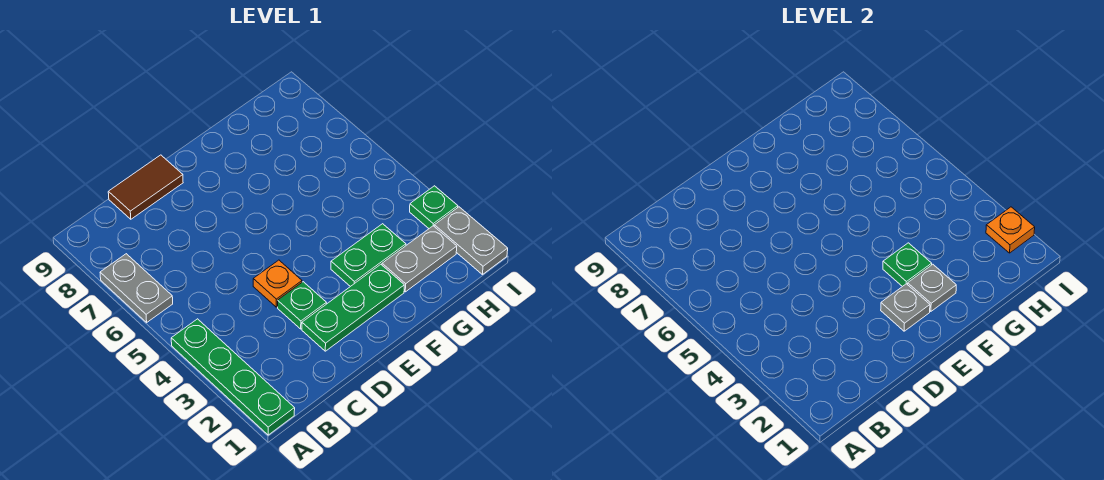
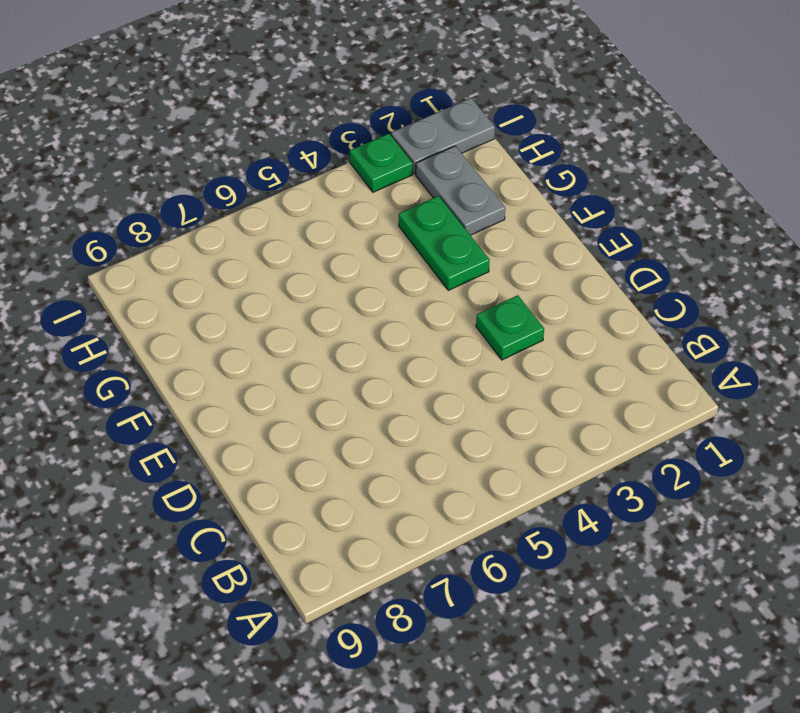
none -> green 1x4 plate [171,319,295,435]
none -> grey 1x2 plate [100,254,173,322]
none -> brown 1x2 tile [108,155,183,219]

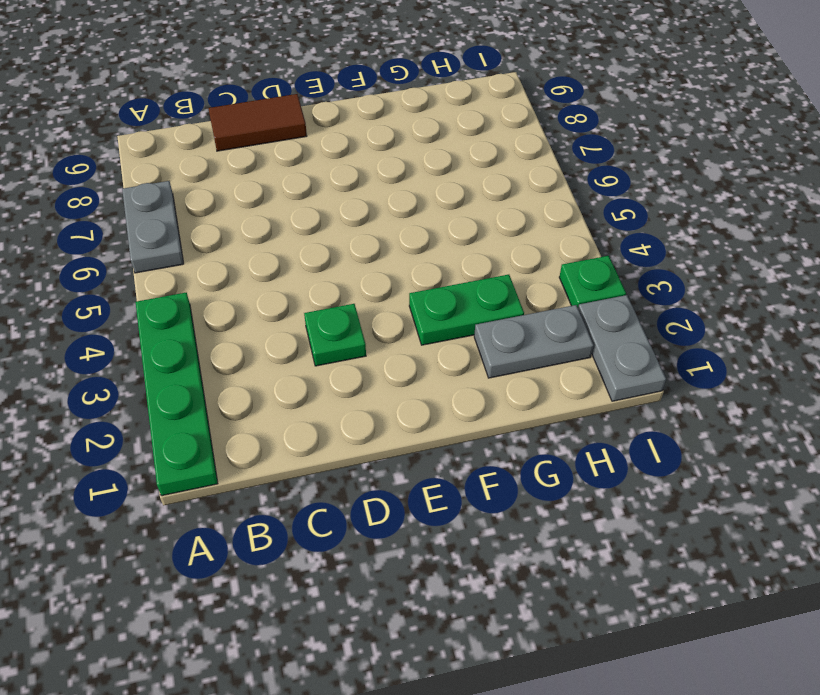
none -> green 1x3 plate [302,264,404,351]
none -> orange 1x1 plate [253,260,302,307]
none -> grey 1x1 plate [881,284,930,331]

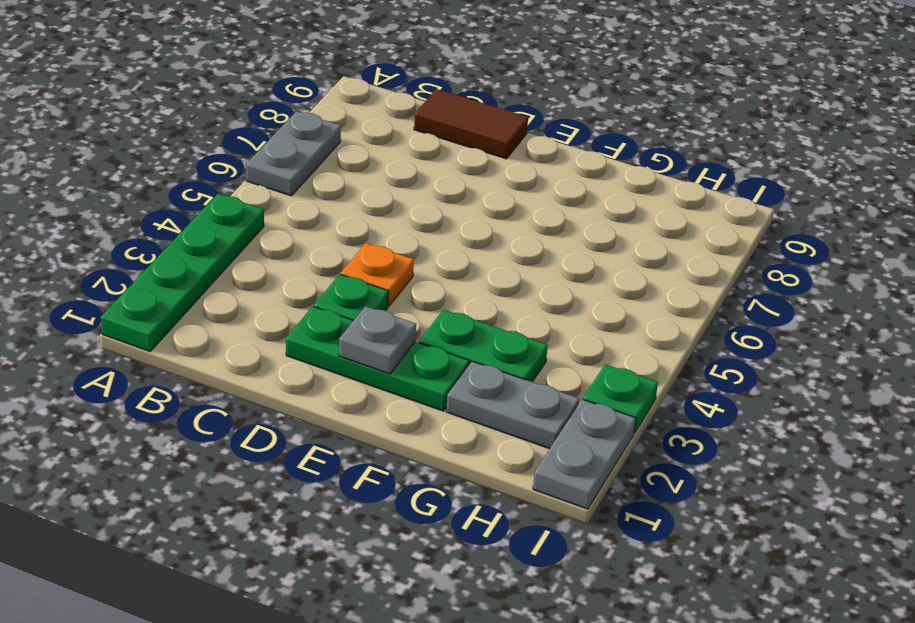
none -> grey 1x1 plate [908,264,956,311]
none -> green 1x1 plate [883,243,932,287]
none -> orange 1x1 plate [986,207,1035,253]

